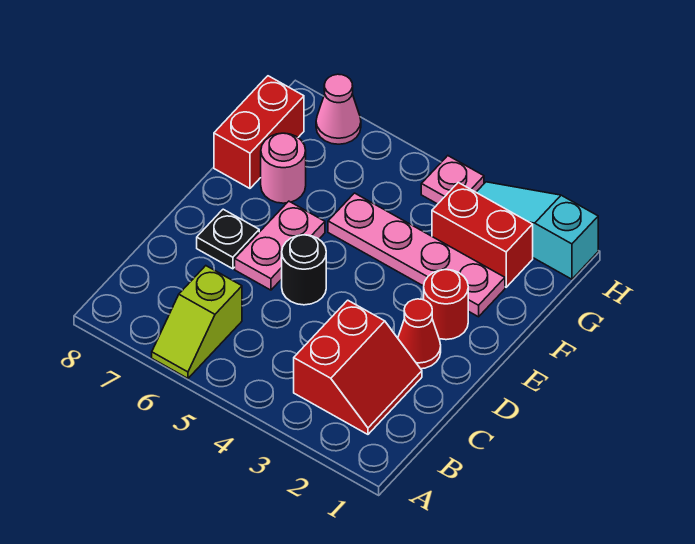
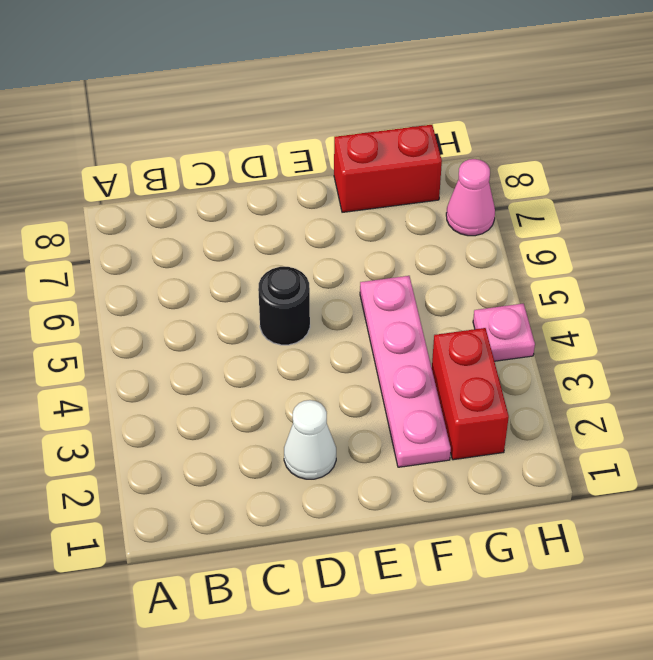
white 1x1 cone [284,400,336,479] -> red 1x1 cone [398,299,441,369]
none -> lime 1x2 slope [152,266,242,378]
none -> red 2x2 slope [294,300,422,434]
none -> pink 1x2 plate [235,201,325,290]

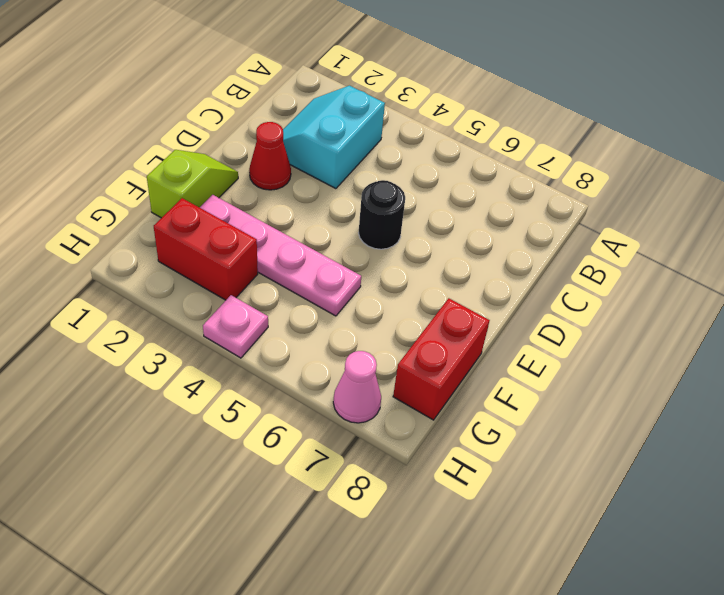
cyan 2x2 slope [283,86,385,189] -> red 2x2 slope [294,300,422,434]
lime 1x2 slope [147,150,238,218] -> lime 1x2 slope moved to [152,266,242,378]
none -> pink 1x2 plate [235,201,325,290]
none -> black 1x1 plate [197,209,259,269]
none -> red 1x1 round brick [424,270,468,340]

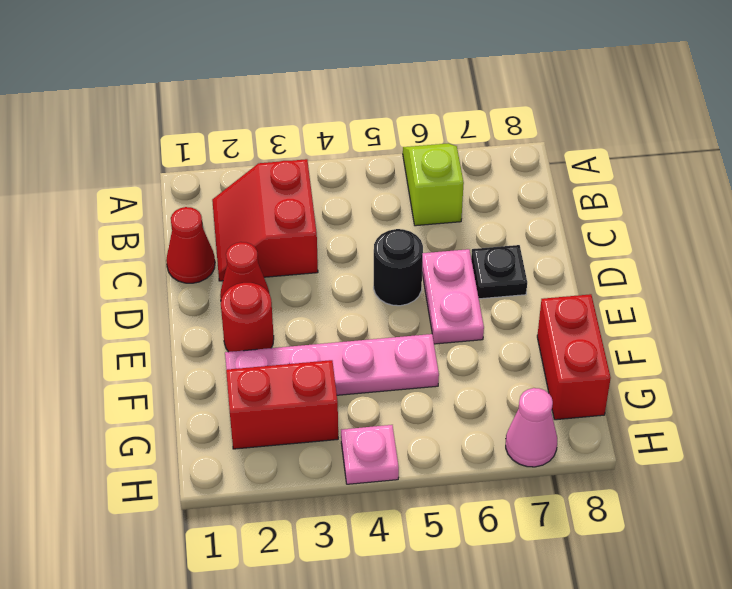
red 1x1 cone [166,207,215,283] -> none
none -> pink 1x1 round brick [261,133,306,203]
none -> cyan 1x3 slope [476,182,598,279]

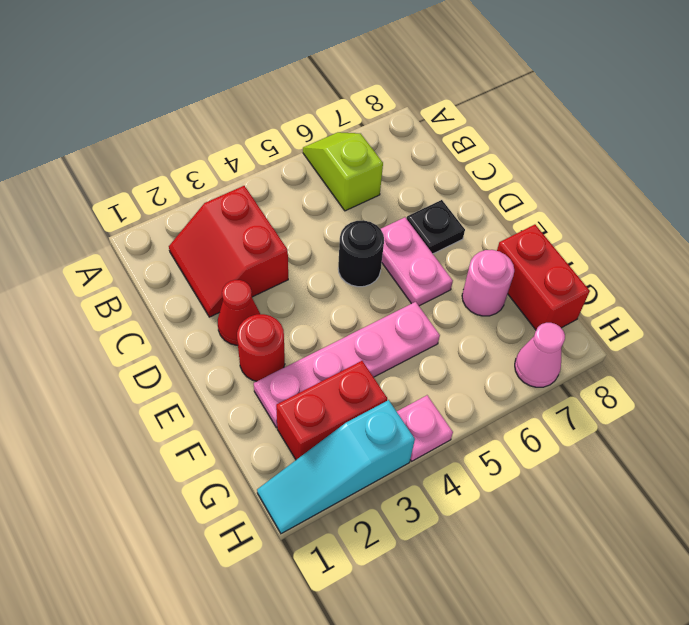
cyan 1x3 slope [257,400,415,534] -> cyan 1x3 slope turned to [476,182,598,279]

